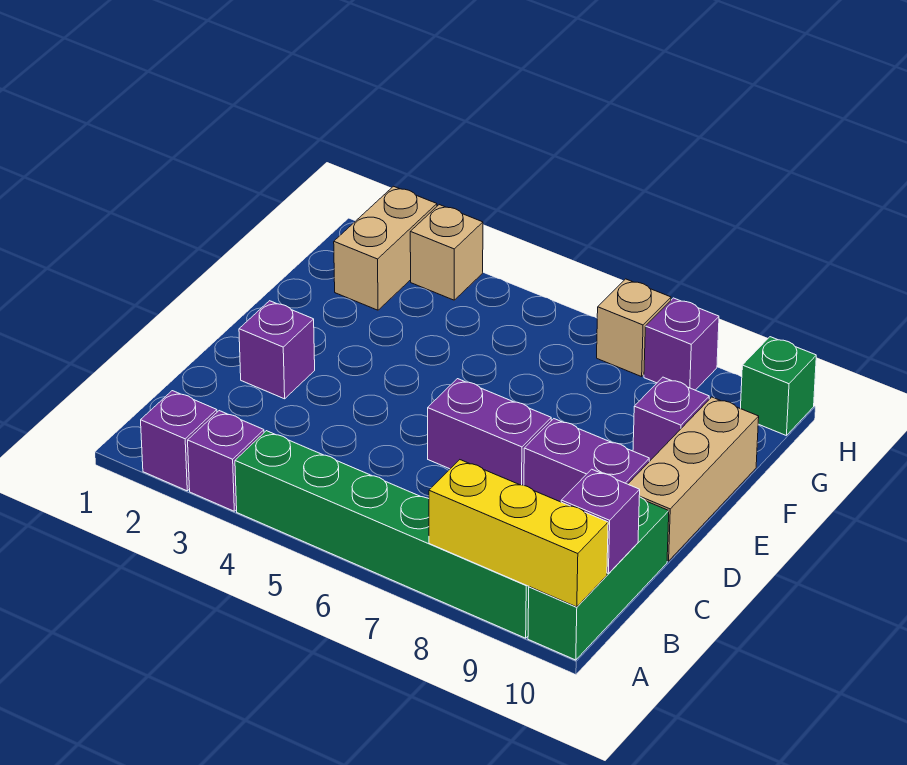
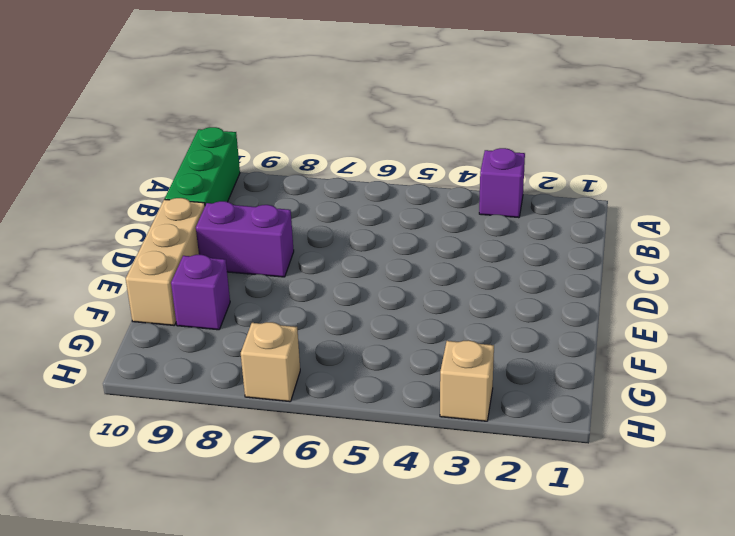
none -> purple 1x1 brick [141,391,217,491]
none -> green 1x6 brick [235,431,529,638]
none -> purple 1x1 brick [239,301,315,399]

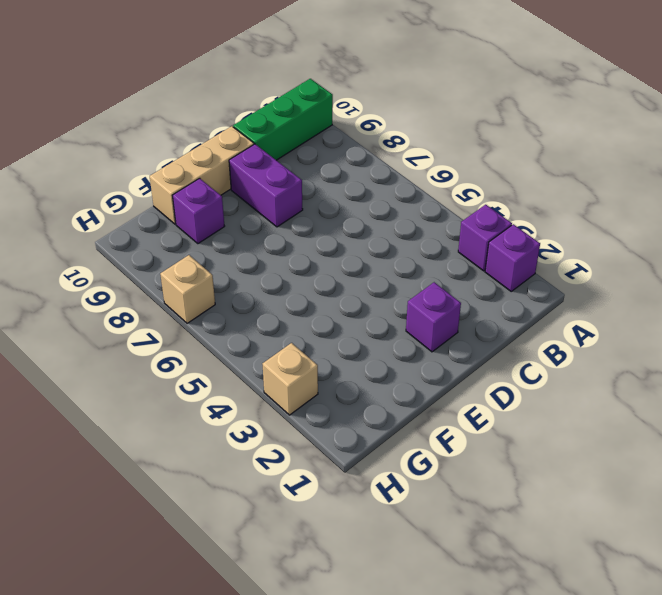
none -> green 1x6 brick [235,431,529,638]
none -> purple 1x2 brick [428,379,551,485]
none -> tan 1x2 brick [334,186,437,310]

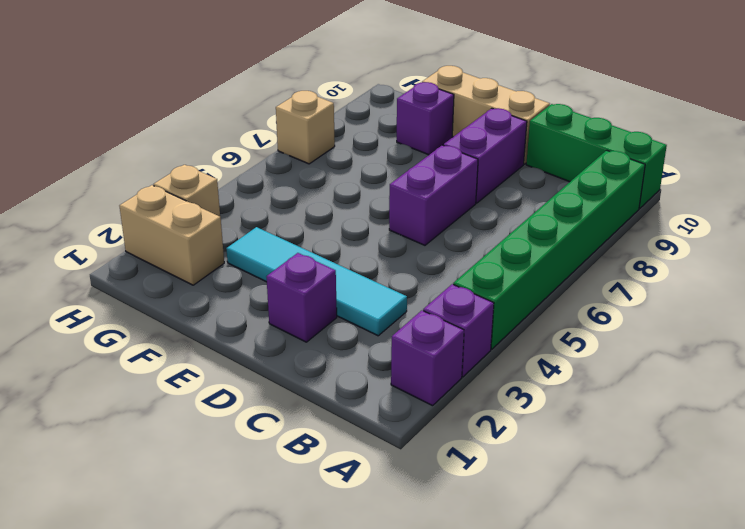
cyan 1x4 tile [226,227,407,336] -> none
none -> purple 1x1 brick [644,298,719,390]
none -> green 1x1 brick [741,337,816,436]
none -> yellow 1x3 brick [429,460,608,607]

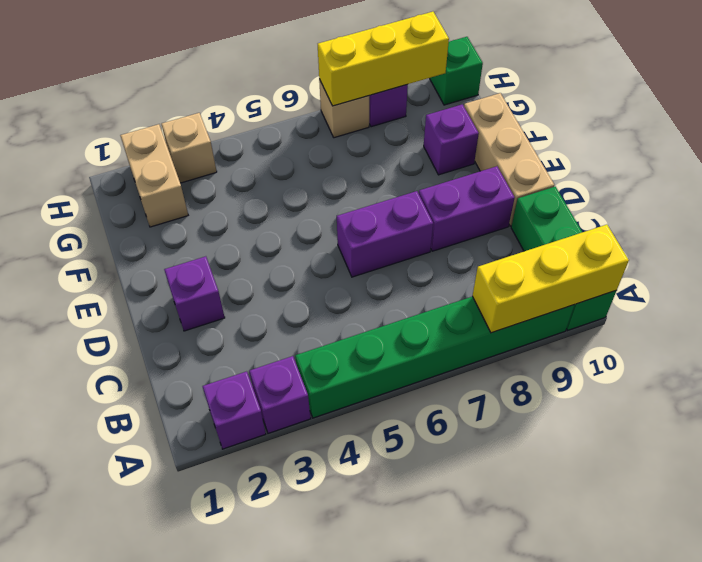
yellow 1x3 brick [318,12,449,106] -> none
none -> purple 1x1 brick [561,469,640,573]

